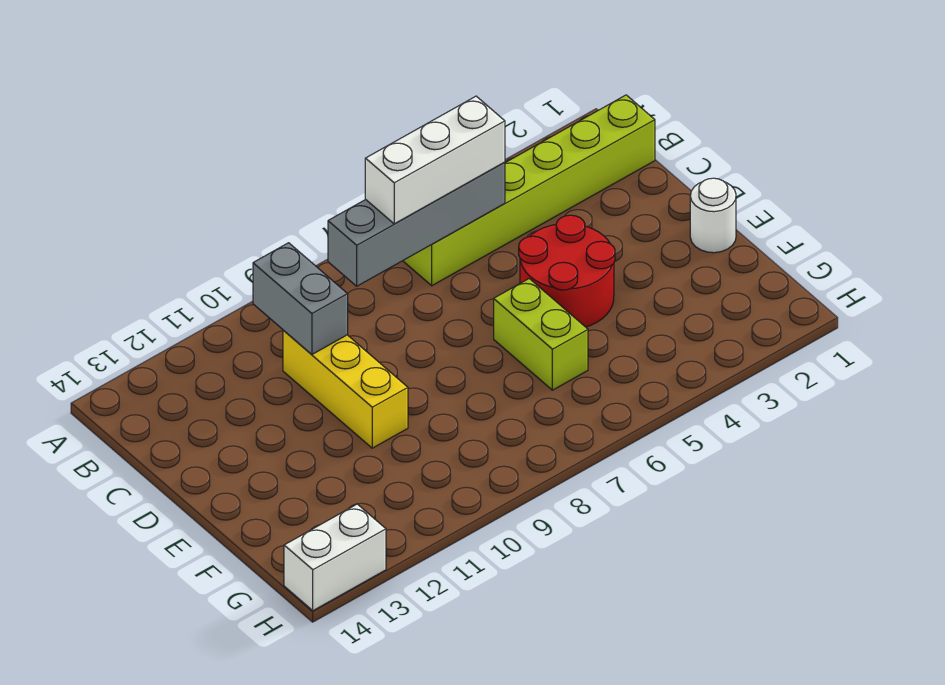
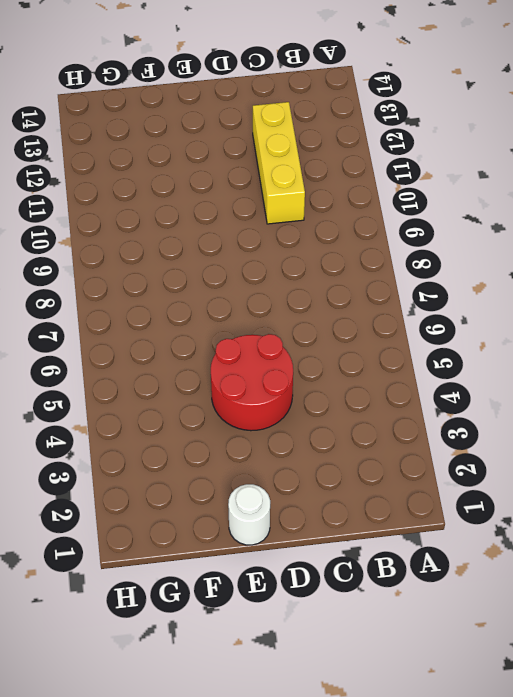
yellow 1x3 brick [253,102,305,224] -> yellow 1x3 brick turned to [283,330,408,448]
none -> lime 1x6 brick [403,95,655,286]
none -> lime 1x2 brick [494,279,588,390]

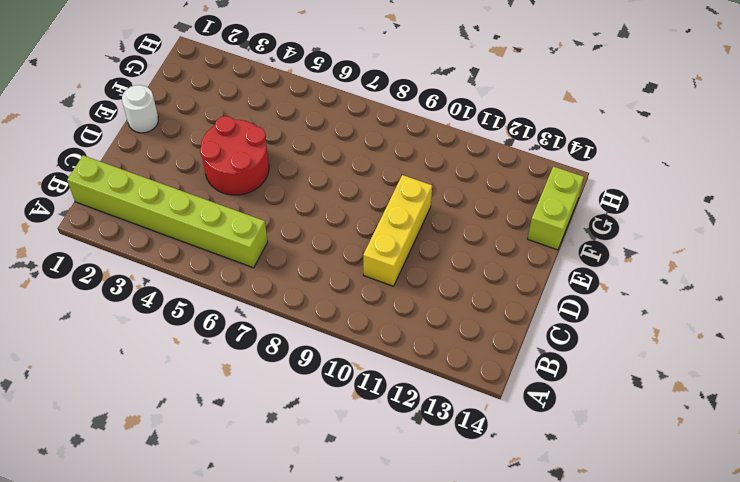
lime 1x2 brick [528,166,584,250] -> lime 1x2 brick moved to [494,279,588,390]
none -> white 1x2 brick [284,504,386,611]
none -> grey 1x4 brick [328,162,505,286]

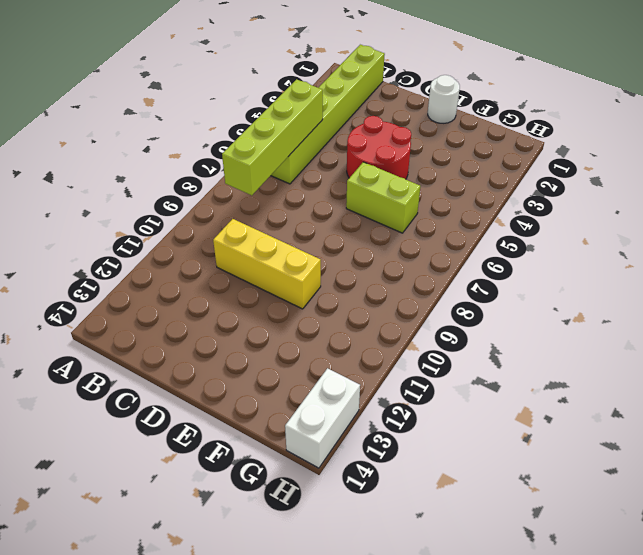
lime 1x4 brick [222,79,323,195] -> grey 1x4 brick [328,162,505,286]
none -> grey 1x2 brick [253,243,348,354]
none -> white 1x3 brick [365,96,505,224]

